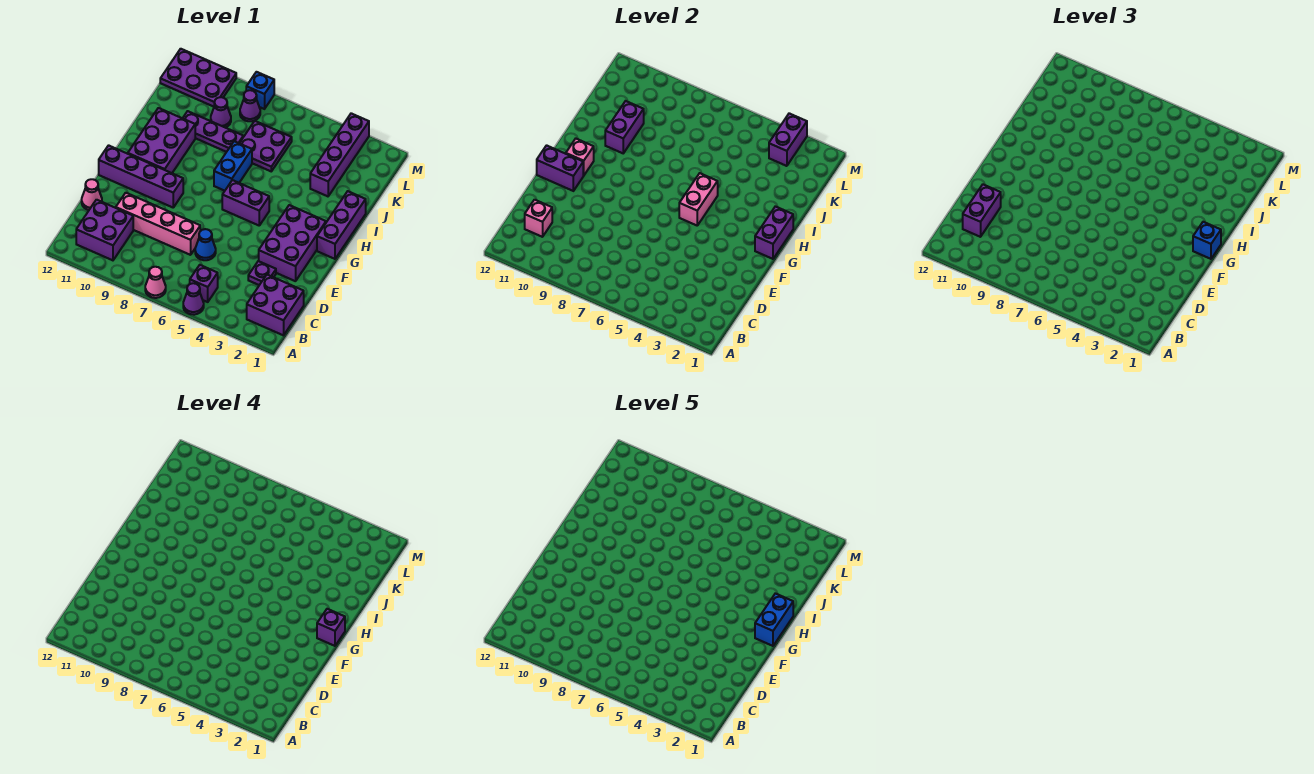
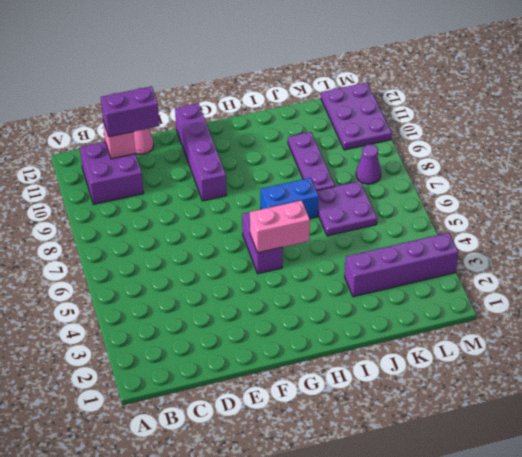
none -> purple 1x1 cone [183,283,204,315]
none -> pink 1x1 cone [145,267,166,298]
none -> purple 2x2 brick [247,275,304,335]
none -> purple 1x1 brick [190,265,218,302]

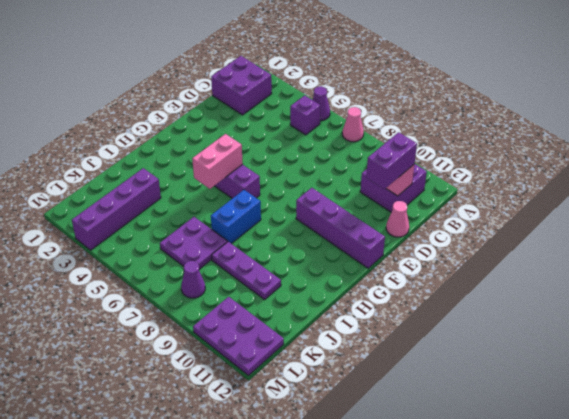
none -> purple 1x1 plate [248,261,276,285]
none -> blue 1x1 cone [195,229,216,260]
none -> pink 1x4 brick [116,193,200,255]
none -> purple 2x3 brick [259,205,326,281]

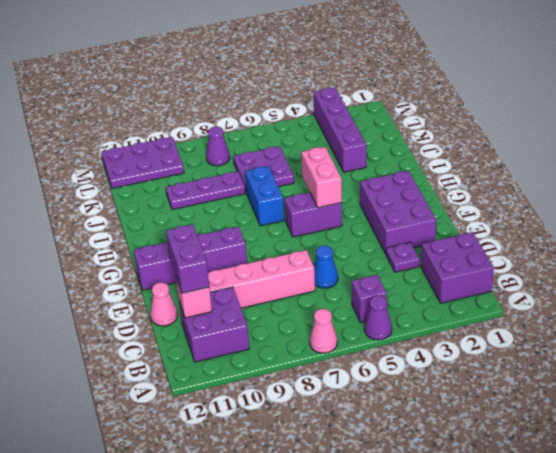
none -> purple 1x3 brick [317,191,366,259]
none -> purple 2x3 brick [128,108,195,173]
none -> purple 1x1 cone [211,97,231,128]
none -> blue 1x1 brick [246,72,274,109]

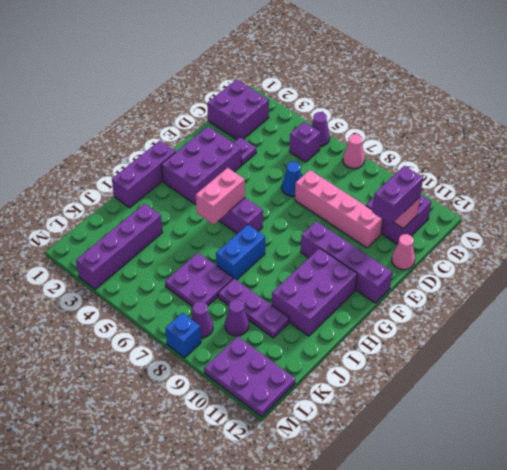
none -> purple 1x2 brick [537,145,583,191]
none -> purple 1x2 brick [755,206,793,259]
none -> pink 1x1 brick [566,139,594,176]
none -> purple 1x2 brick [605,101,644,153]

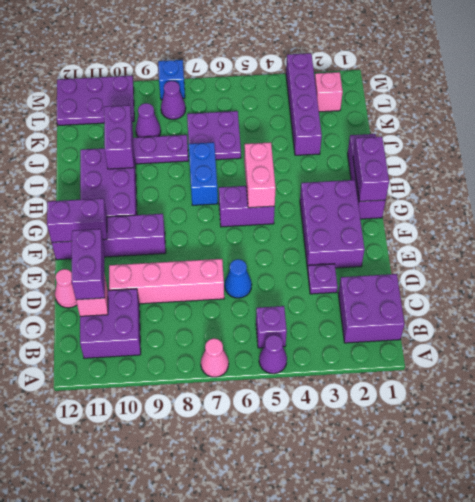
pink 1x1 brick [315,72,343,112] -> pink 1x1 brick moved to [566,139,594,176]
none -> purple 1x2 brick [769,113,807,166]
none -> blue 1x1 brick [1193,222,1221,259]
none -> purple 1x1 brick [317,609,345,646]
none -> blue 1x2 brick [755,593,793,646]

